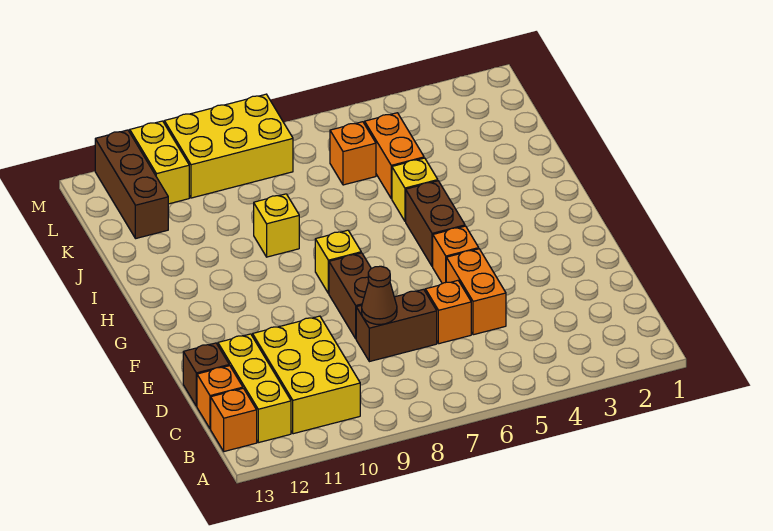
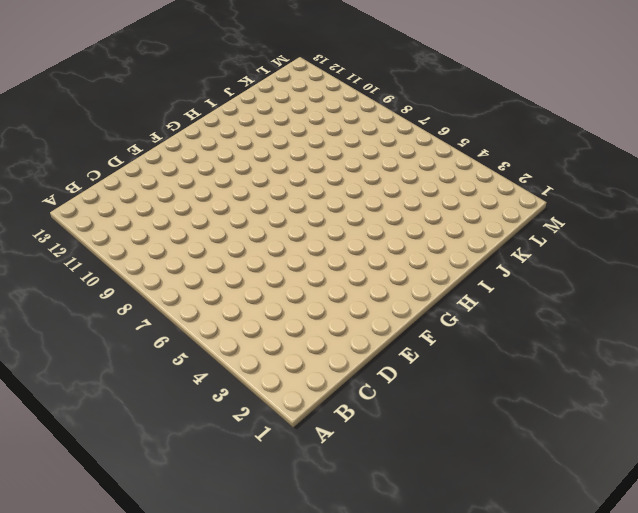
none -> yellow 2x3 brick [253,316,360,434]
none -> yellow 1x3 brick [218,334,291,443]
none -> orange 1x1 brick [211,388,257,451]

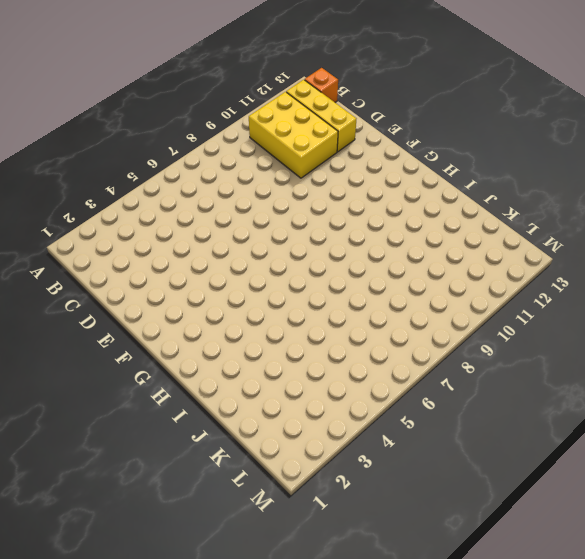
none -> orange 1x1 brick [197,366,243,429]
none -> orange 1x2 brick [446,249,506,335]
none -> orange 1x1 brick [425,281,471,344]

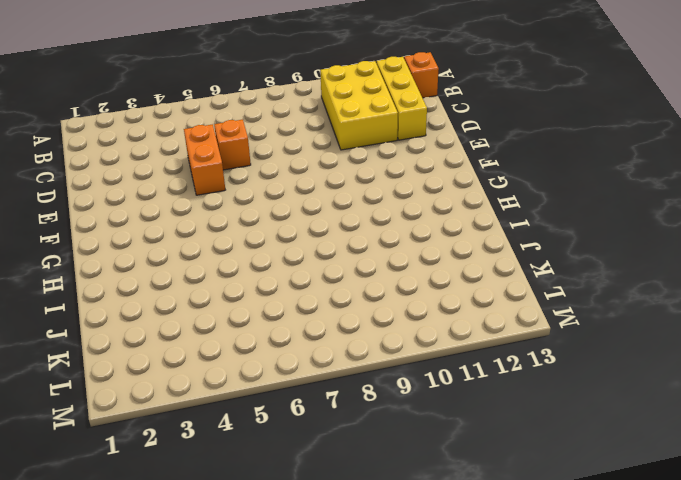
none -> orange 1x1 brick [197,366,243,429]
none -> brown 1x2 brick [356,289,437,362]
none -> brown 1x1 brick [183,343,229,406]

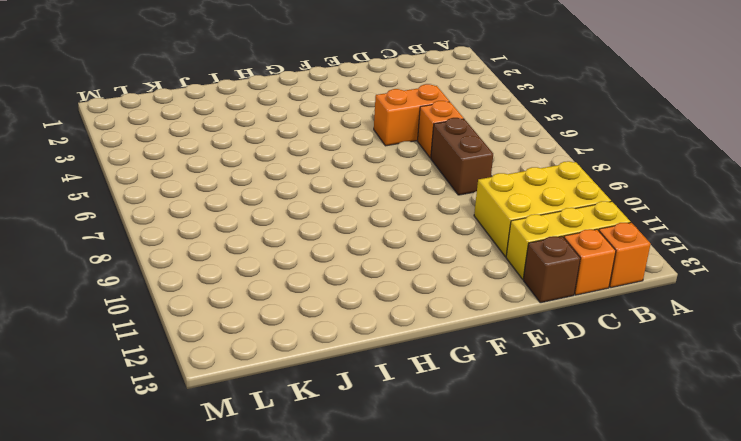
none -> brown 1x2 brick [329,253,371,339]
none -> orange 1x1 brick [433,226,479,284]
none -> brown 1x2 brick [406,181,465,267]

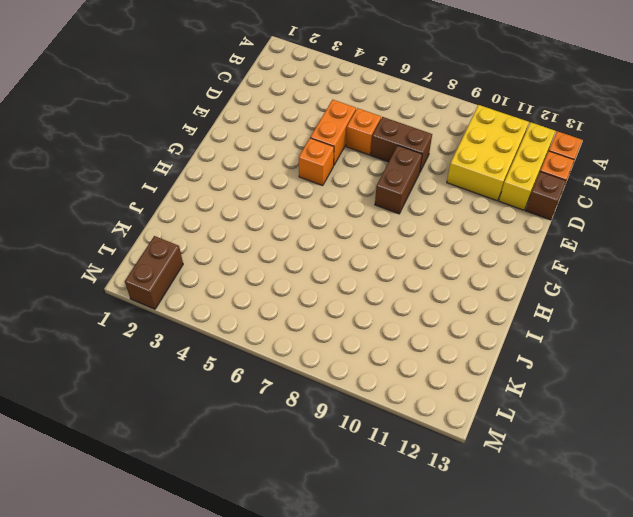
brown 1x2 brick [125,236,183,309] -> brown 1x2 brick moved to [406,181,465,267]
none -> yellow 1x1 brick [315,230,361,294]
none -> yellow 1x1 brick [392,158,438,221]
none -> yellow 1x1 brick [254,194,299,257]

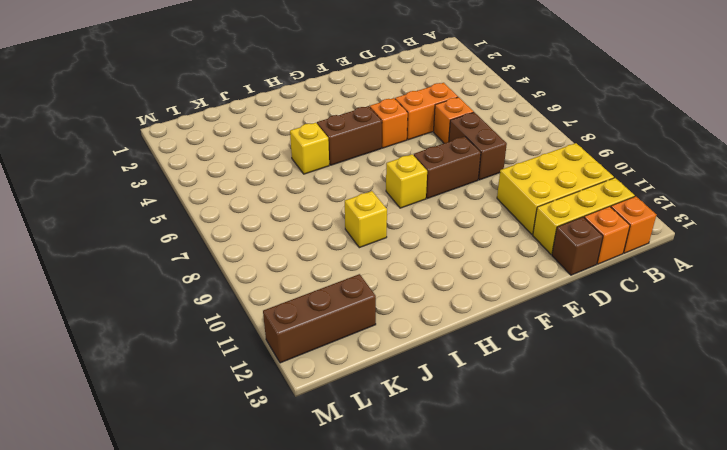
none -> orange 1x2 brick [365,113,424,199]
none -> orange 1x1 brick [330,122,376,185]
none -> yellow 2x3 brick [164,94,293,198]

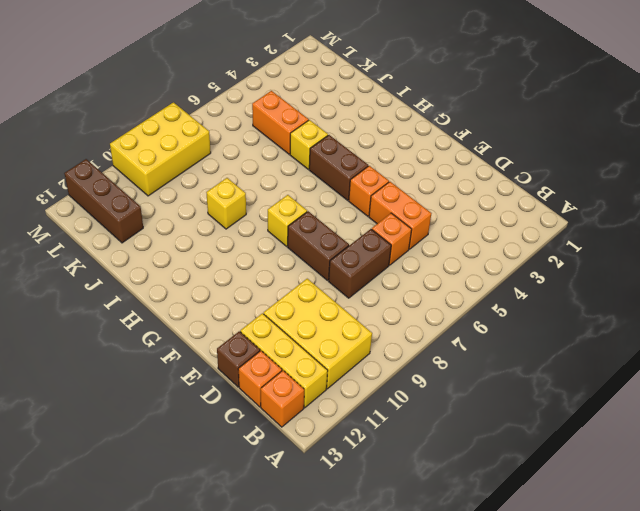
none -> orange 1x1 brick [330,122,376,185]
none -> yellow 1x2 brick [130,121,189,204]
none -> brown 1x1 cone [362,266,397,324]

